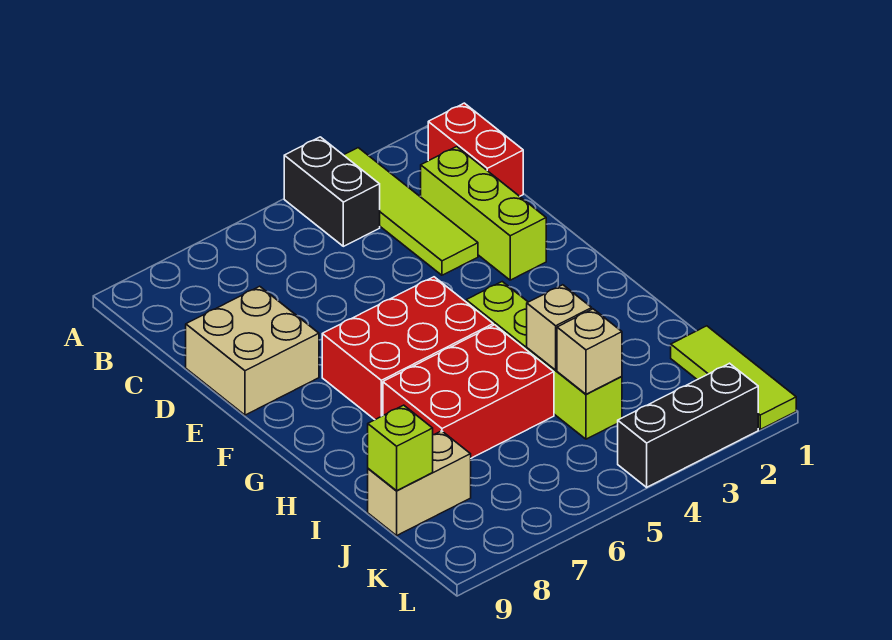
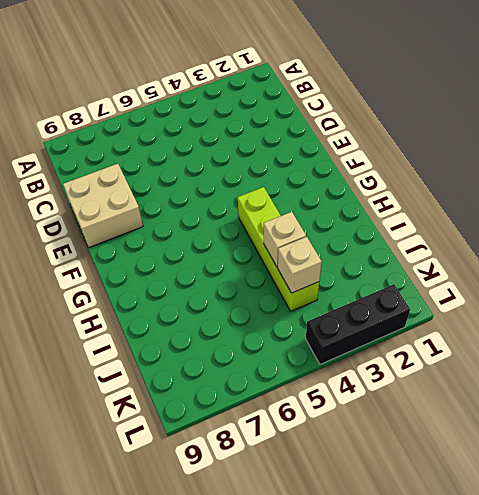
none -> lime 1x4 tile [344,148,478,275]
none -> black 1x2 brick [284,137,380,246]
none -> red 1x2 brick [428,103,523,196]

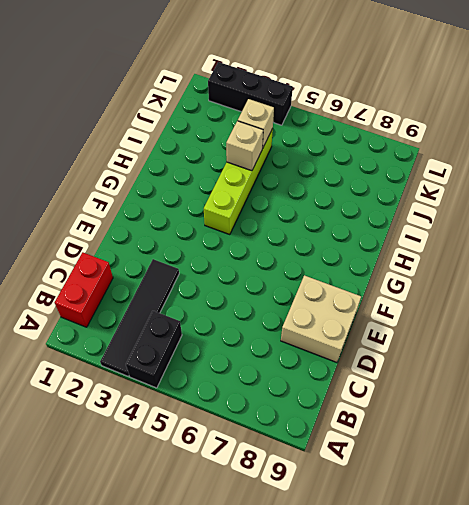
black 1x4 tile [100,259,179,376] -> lime 1x4 tile [344,148,478,275]
none -> lime 1x3 brick [421,147,546,280]
none -> red 2x3 brick [322,277,493,420]
none -> red 2x3 brick [383,325,554,458]

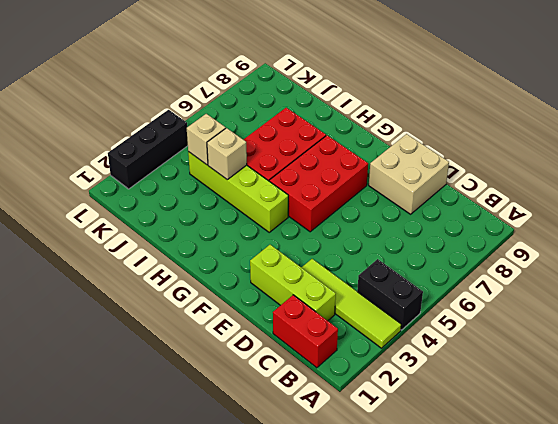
none -> lime 1x3 tile [671,326,796,429]
none -> tan 1x2 brick [368,431,471,536]
none -> lime 1x1 brick [368,405,433,491]

